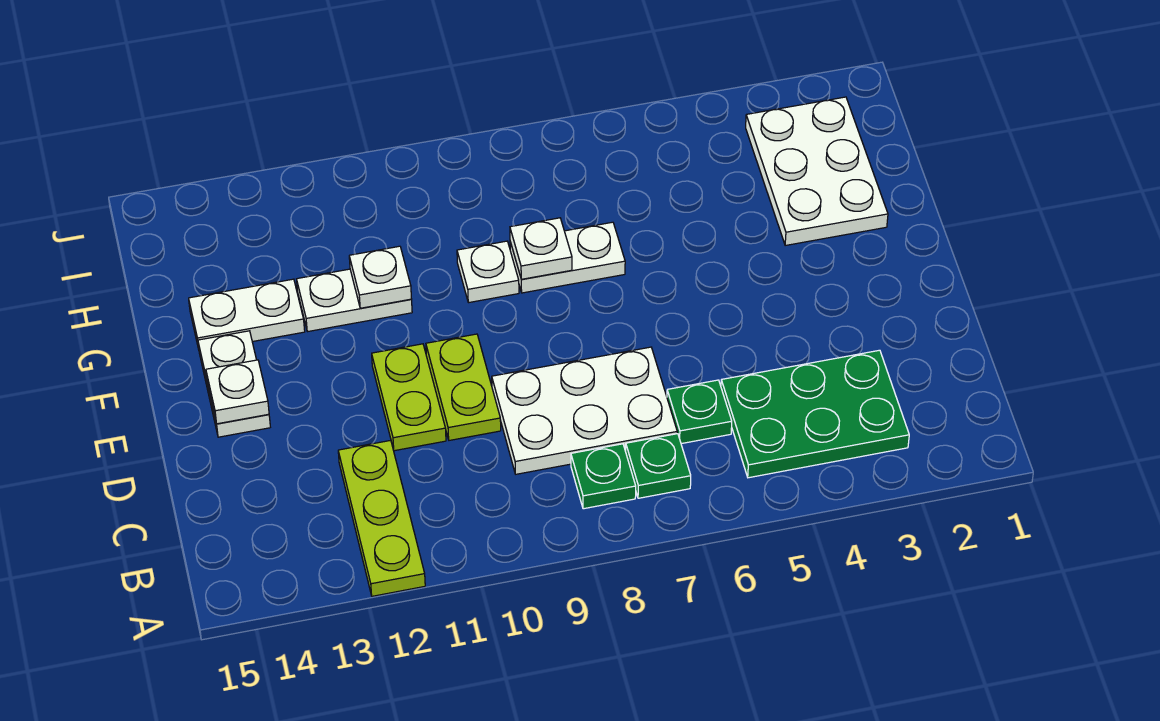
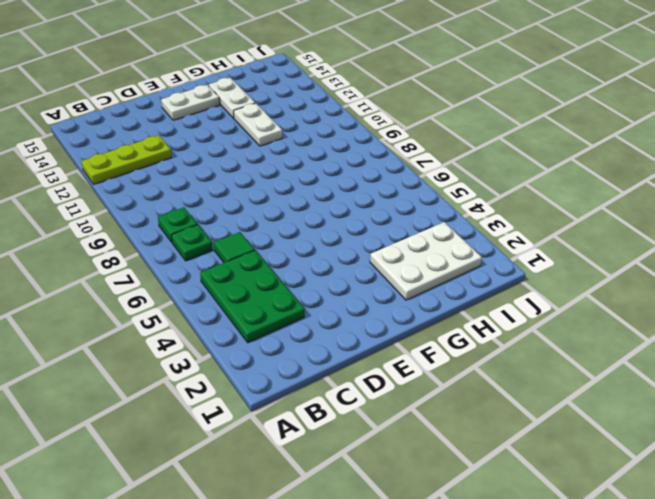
green 1x1 tile [214,232,255,263] -> green 1x1 plate [667,380,732,444]
none -> white 2x3 plate [492,347,677,474]
none -> lime 1x2 plate [426,334,501,440]
none -> lime 1x2 plate [372,344,446,451]

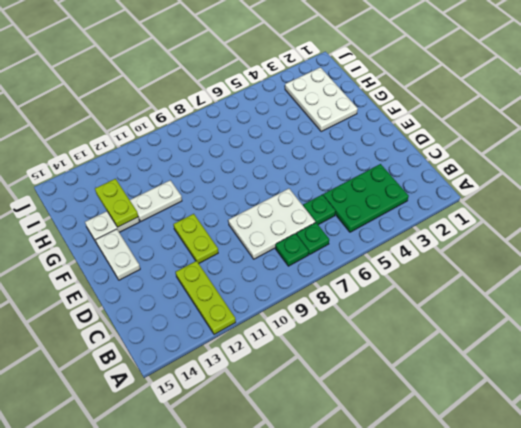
lime 1x2 plate [95,179,138,227] -> lime 1x2 plate moved to [426,334,501,440]
none -> white 1x2 plate [510,222,625,293]
none -> white 1x1 plate [457,241,519,303]
none -> white 1x1 plate [206,360,269,424]

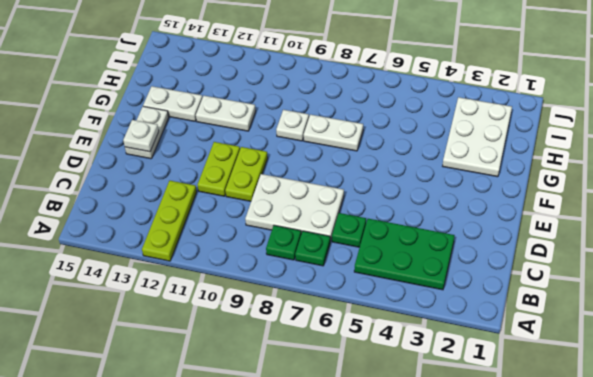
none -> white 1x1 plate [510,218,572,279]
none -> white 1x1 plate [349,246,411,308]

